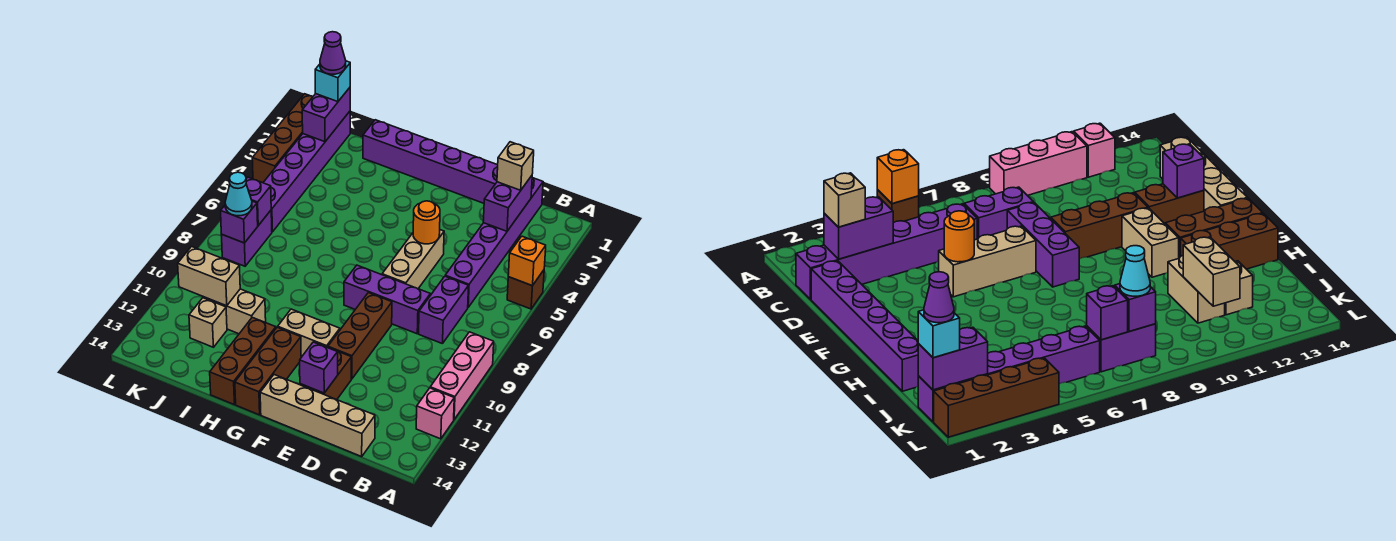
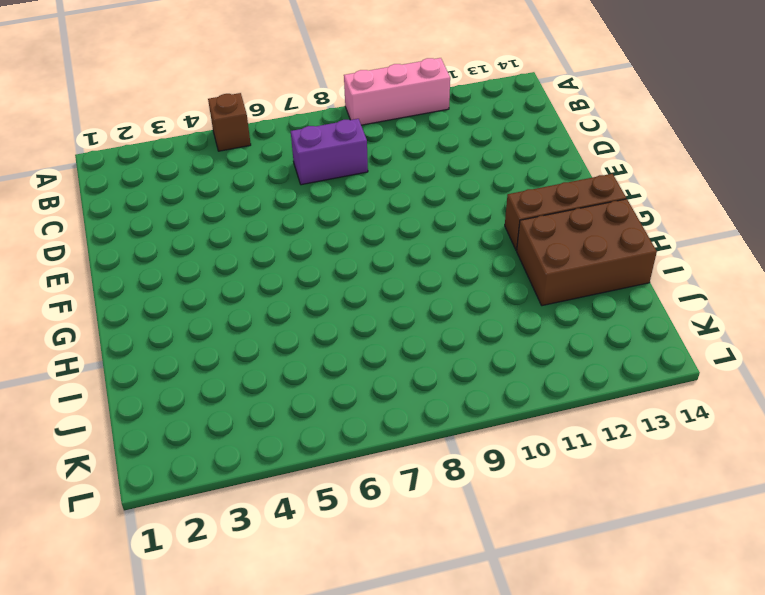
brown 2x3 brick [517,199,657,306] -> brown 1x3 brick [210,317,276,405]
none -> pink 1x1 brick [416,388,454,439]
none -> purple 1x6 brick [445,178,543,307]
none -> tan 1x4 brick [260,375,375,457]
none -> purple 1x6 brick [363,120,498,203]

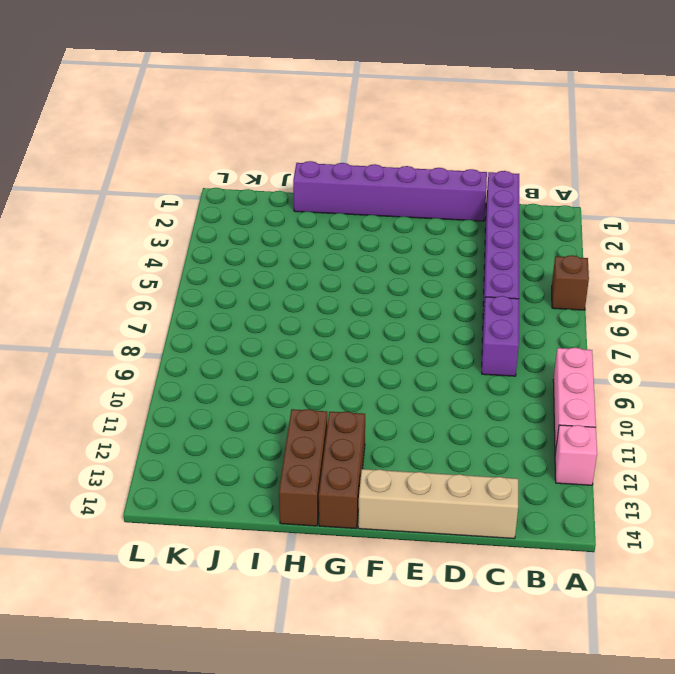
none -> purple 1x3 brick [344,265,430,334]
none -> tan 1x3 brick [382,230,444,289]
none -> brown 1x3 brick [328,293,392,379]
none -> brown 1x2 brick [300,347,351,400]

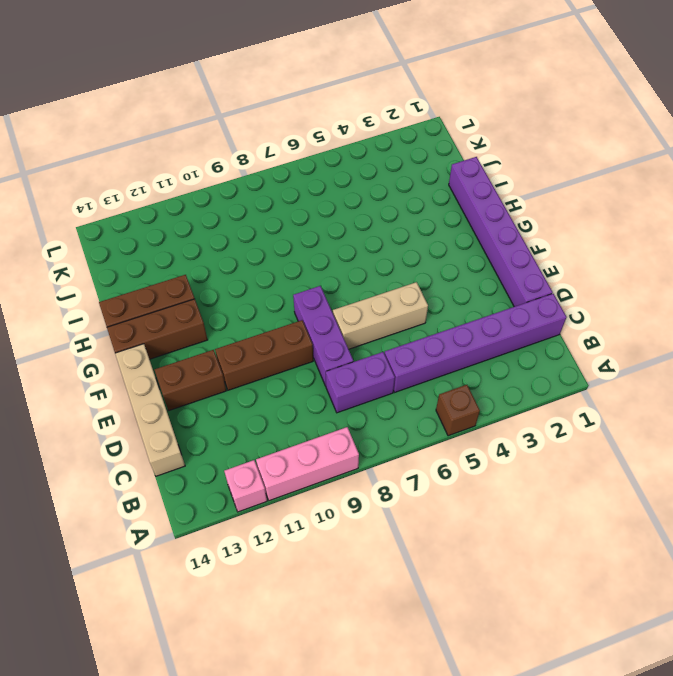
none -> tan 1x2 brick [278,309,340,357]
none -> tan 1x2 brick [203,289,266,334]
none -> tan 1x1 brick [189,298,227,347]
none -> purple 1x6 brick [263,111,350,232]

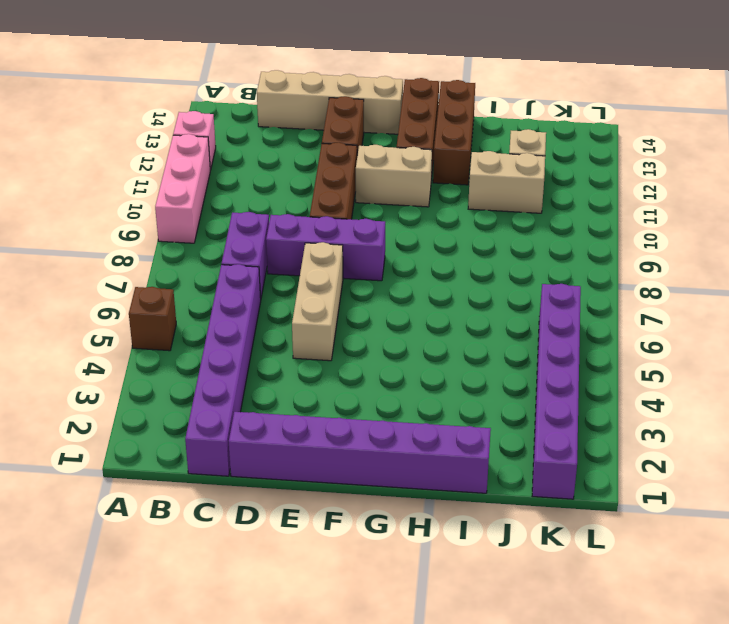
none -> purple 1x2 brick [221,211,272,266]
none -> brown 1x4 brick [252,94,313,183]
none -> orange 1x1 brick [508,236,546,286]
none -> purple 1x2 brick [483,176,532,231]

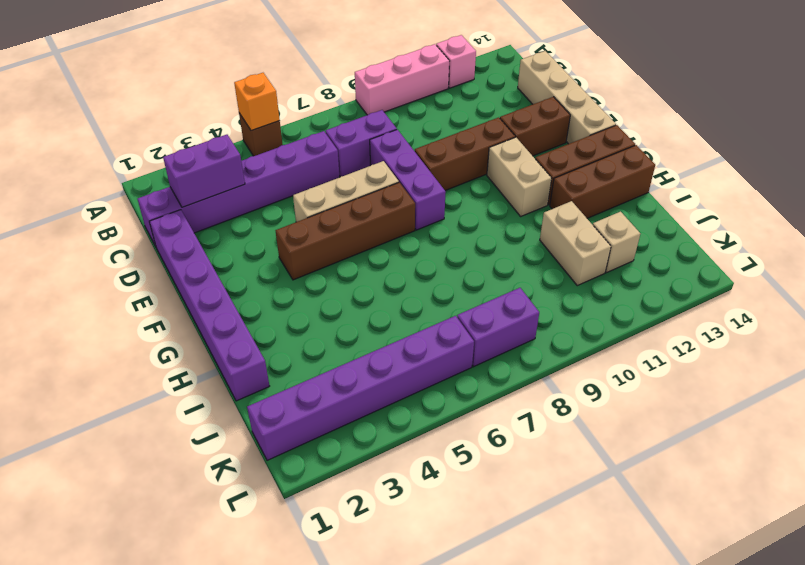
brown 1x4 brick [276,182,415,280] -> brown 1x4 brick moved to [252,94,313,183]
none -> orange 1x1 round brick [413,201,440,244]
none -> purple 1x1 brick [300,342,338,393]
none -> tan 1x2 brick [178,247,240,306]
none -> purple 1x2 brick [302,88,350,142]

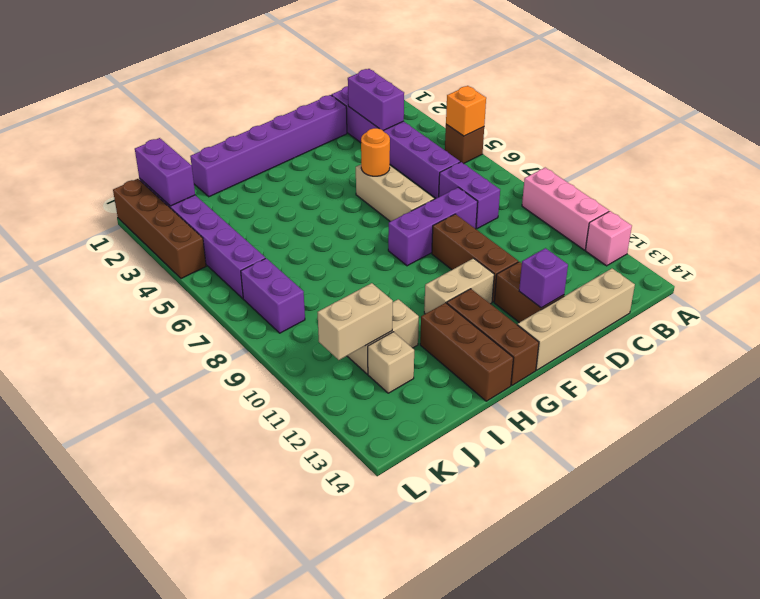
none -> purple 1x1 brick [246,177,271,225]
none -> purple 1x1 brick [221,201,258,243]
none -> tan 1x1 brick [497,142,534,190]
none -> cyan 1x1 brick [315,61,350,102]

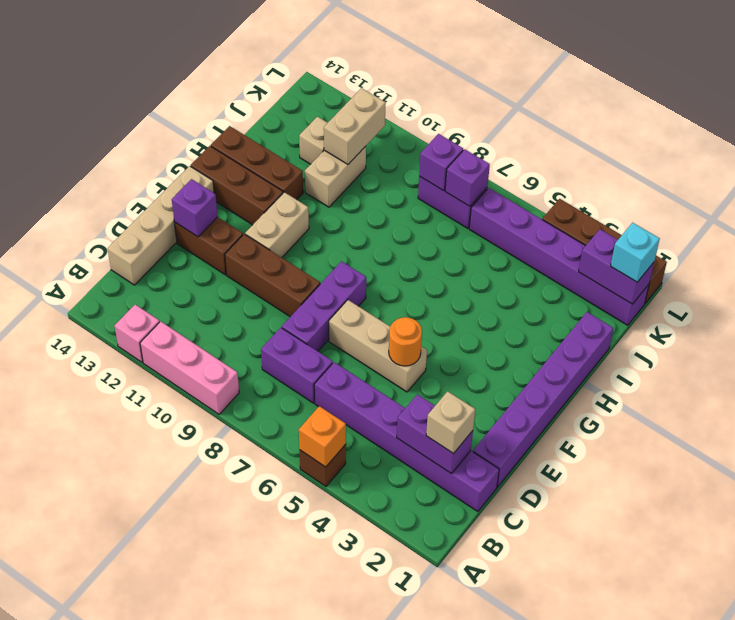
none -> cyan 1x1 cone [225,172,252,216]
none -> purple 1x1 cone [320,32,346,74]

